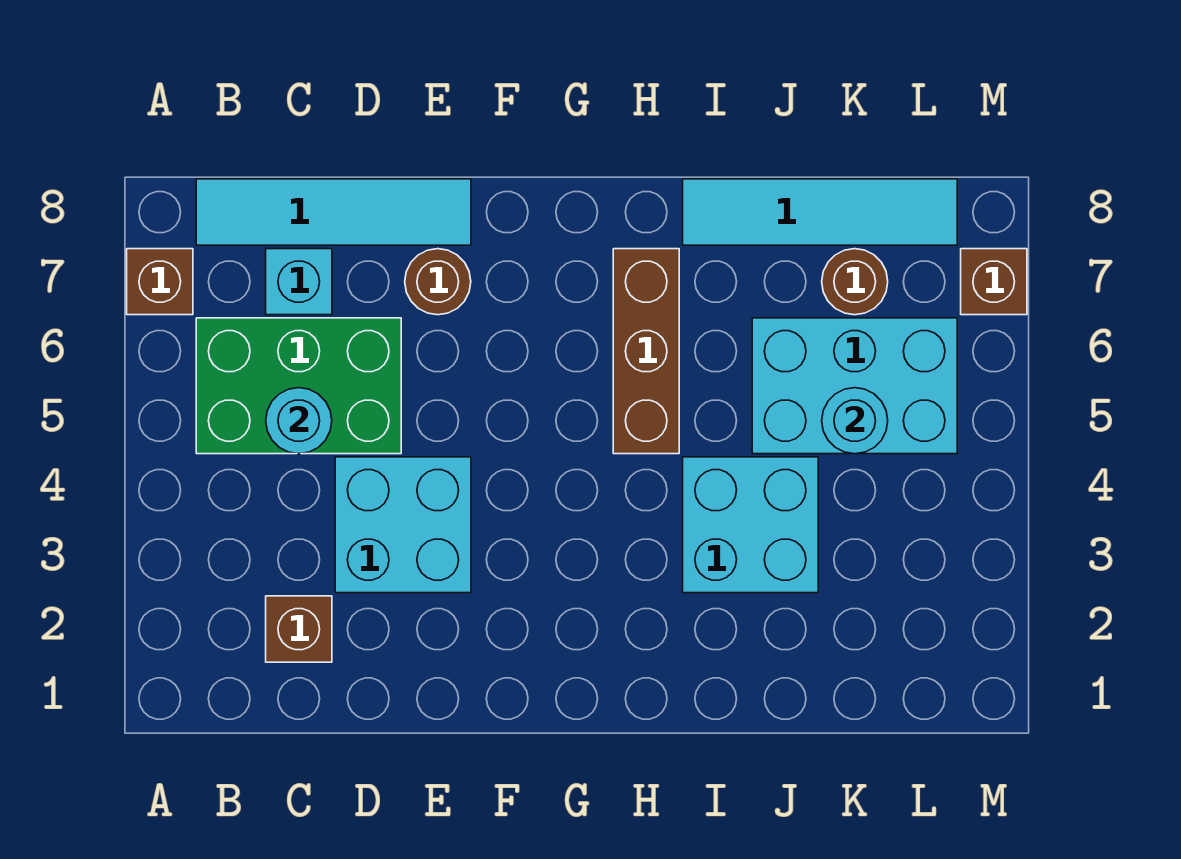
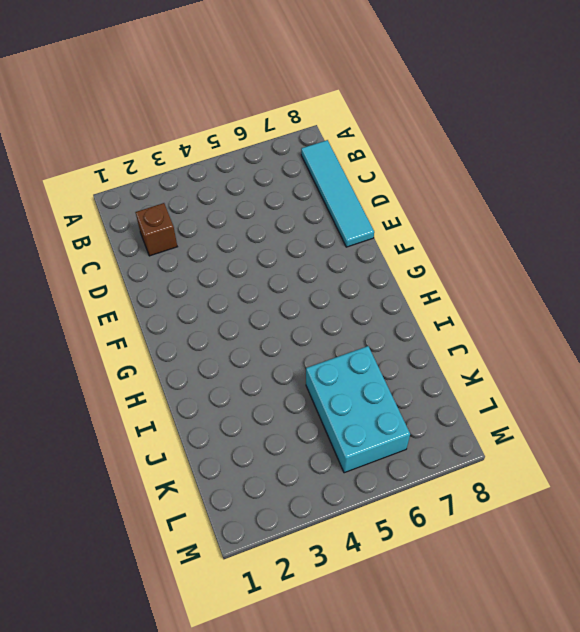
none -> brown 1x1 brick [127,249,193,315]
none -> green 2x3 brick [196,318,401,454]
none -> cyan 1x1 brick [266,249,332,315]

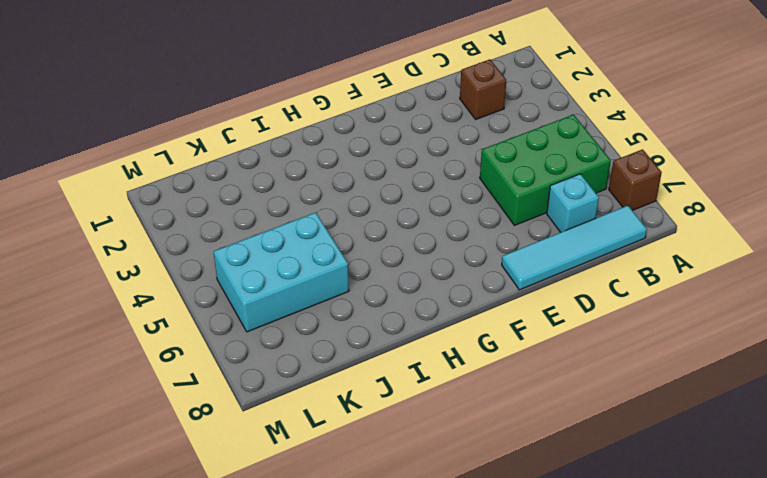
none -> cyan 2x2 brick [335,457,471,593]
none -> brown 1x1 round brick [405,249,471,315]
none -> brown 1x3 brick [613,249,679,454]

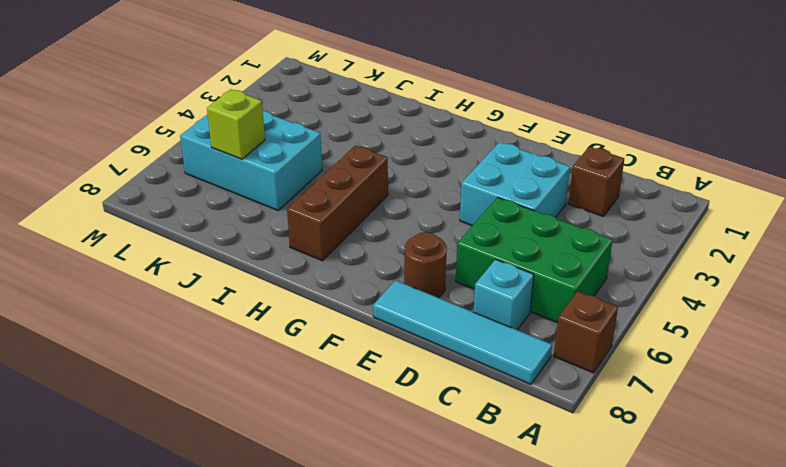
lime 1x1 brick [207,89,265,159] -> none
none -> cyan 2x2 brick [683,457,818,593]
none -> cyan 1x4 tile [683,179,957,245]
none -> brown 1x1 round brick [822,249,888,315]

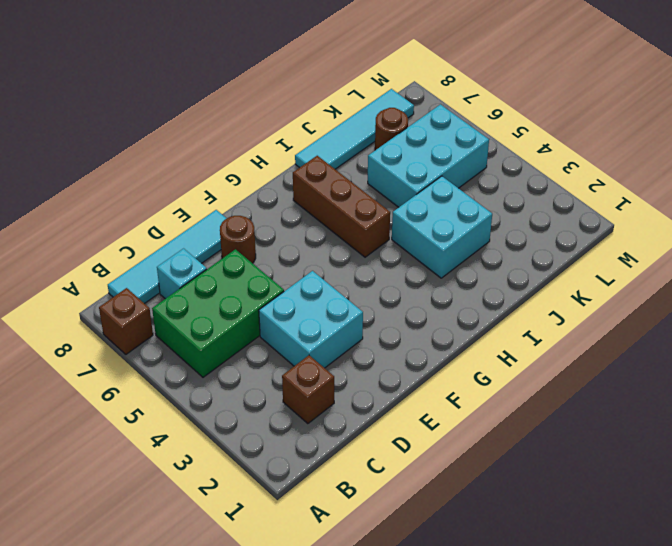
none -> brown 1x1 brick [961,249,1027,315]
none -> cyan 1x1 round brick [266,388,332,454]
none -> cyan 1x1 round brick [822,388,888,454]

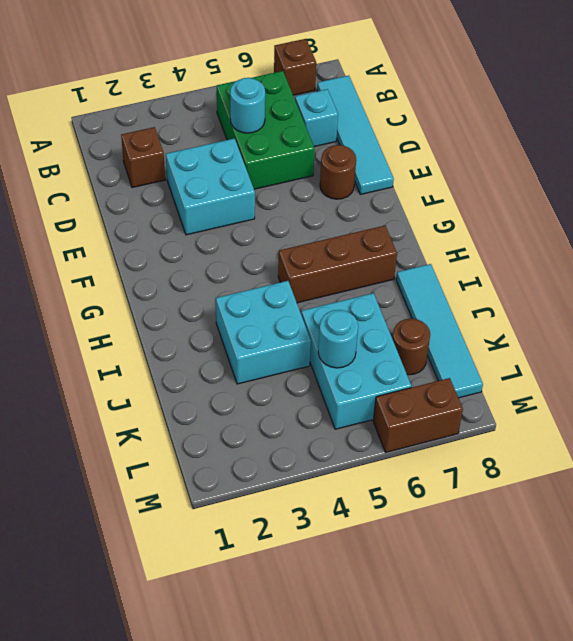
brown 1x2 brick [373,378,463,452] -> brown 1x1 brick [961,249,1027,315]

